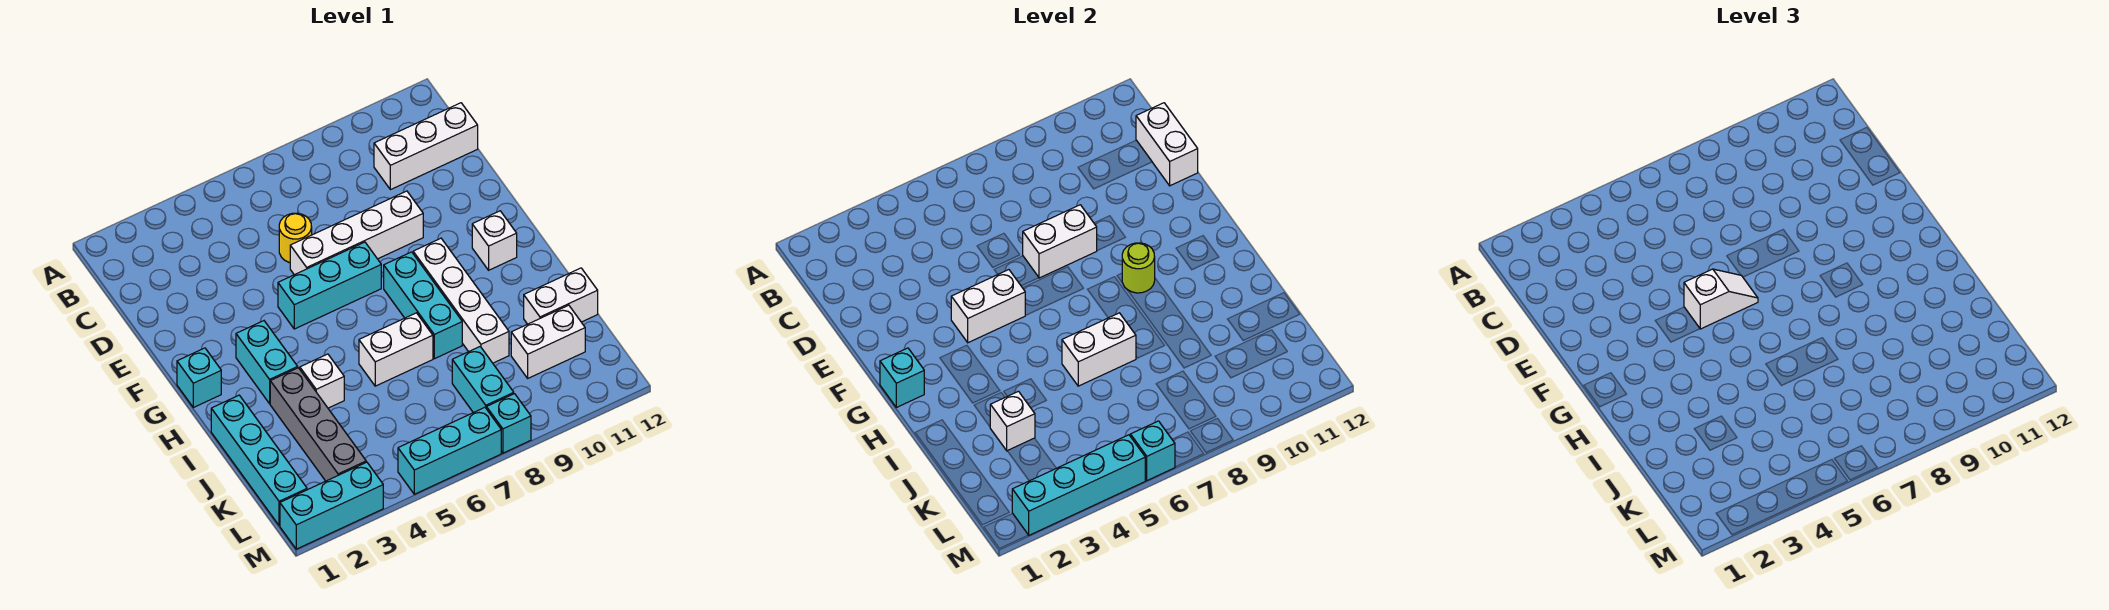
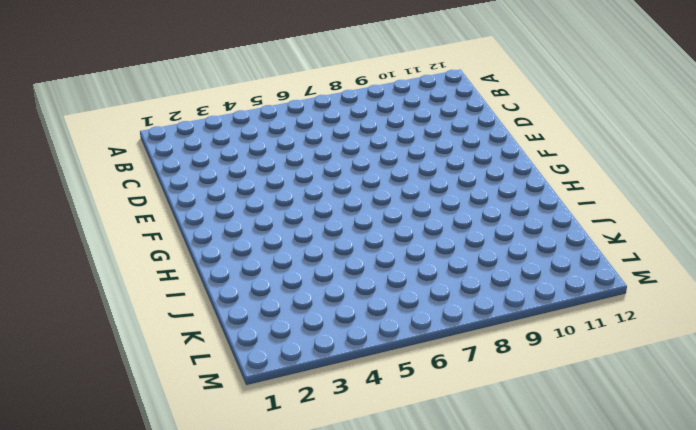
none -> white 1x3 brick [374,103,478,190]
none -> yellow 1x1 round brick [279,213,312,263]
none -> white 1x4 brick [290,191,423,275]

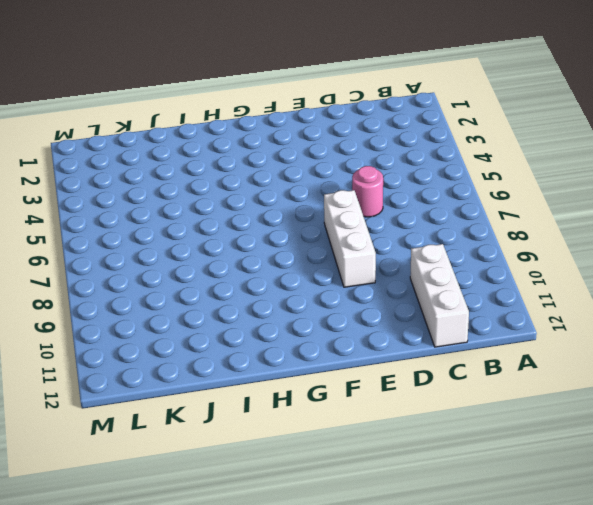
pink 1x1 round brick [352,166,383,217] -> yellow 1x1 round brick [279,213,312,263]
white 1x3 brick [324,190,376,287] -> white 1x4 brick [290,191,423,275]
none -> cyan 1x3 brick [278,242,381,329]
none -> cyan 1x1 brick [177,348,221,407]
none -> cyan 1x2 brick [236,321,298,404]

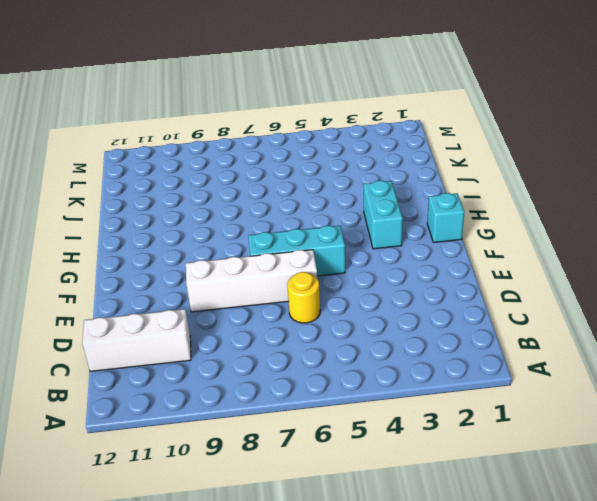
none -> cyan 1x3 brick [384,252,462,359]
none -> white 1x4 brick [413,238,509,363]
none -> white 1x1 brick [472,211,517,270]

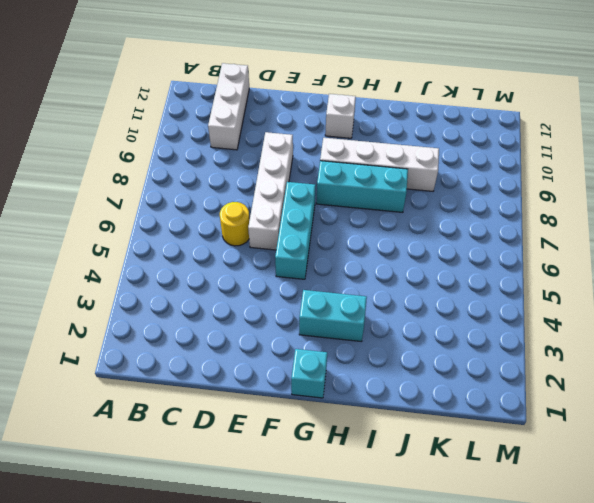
none -> cyan 1x4 brick [211,395,307,526]
none -> grey 1x4 brick [270,368,366,481]
none -> white 1x1 brick [300,354,344,408]

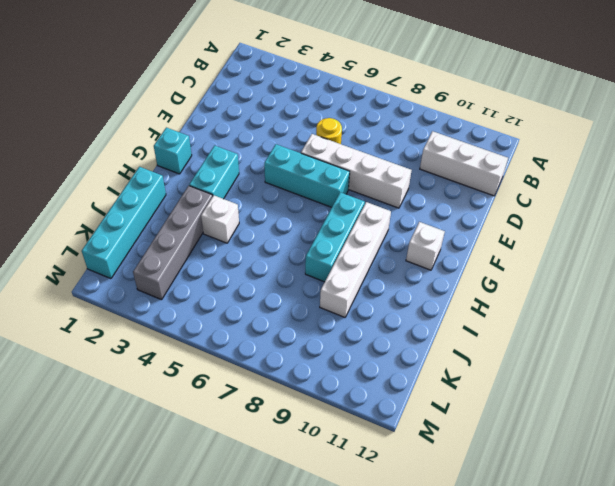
none -> white 1x2 brick [359,313,433,386]
none -> white 1x2 brick [524,268,598,324]
none -> cyan 1x2 brick [452,347,514,413]

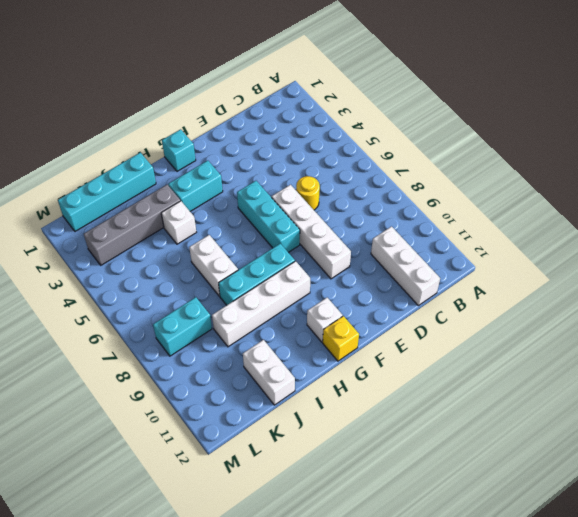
yellow 1x1 brick [323,316,359,361] -> none
none -> white 1x2 brick [511,305,585,378]
none -> cyan 1x3 brick [280,462,383,549]
none -> cyan 1x3 brick [398,407,501,494]

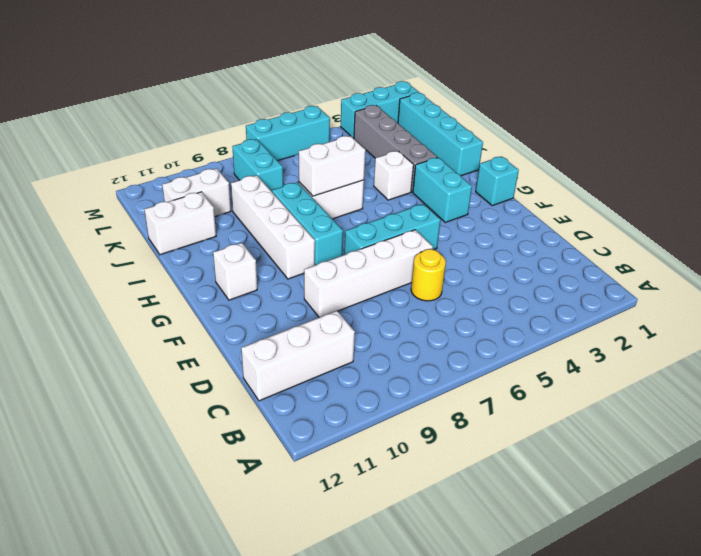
none -> cyan 1x1 brick [487,394,531,453]
none -> white 1x2 brick [1136,103,1198,186]
none -> white 1x2 brick [1023,205,1097,278]

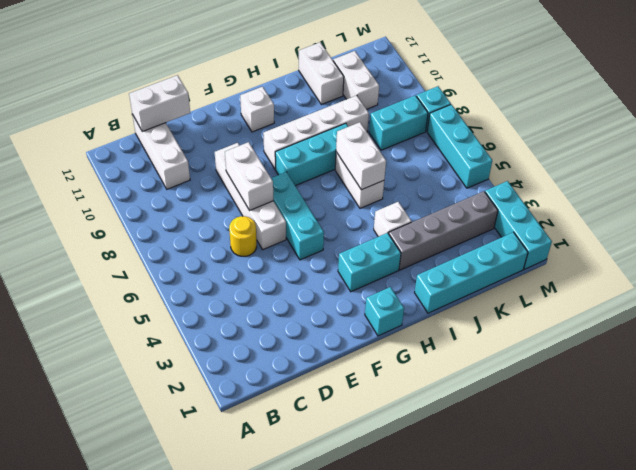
none -> white 1x2 brick [951,270,1025,343]
none -> cyan 1x1 brick [880,348,924,407]
none -> lime 1x1 round brick [1122,243,1155,293]

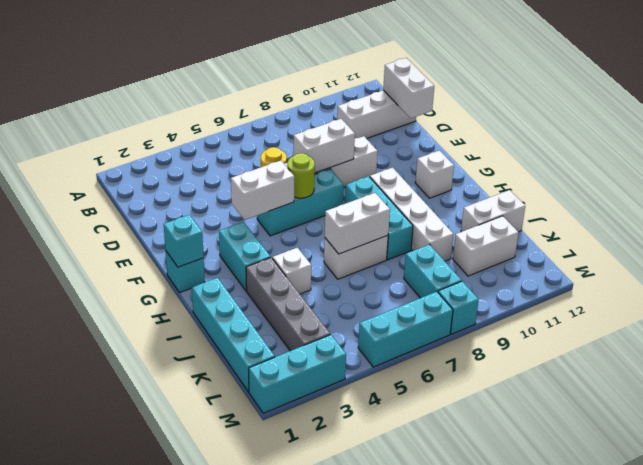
lime 1x1 round brick [287,153,315,198] -> lime 1x1 round brick moved to [1122,243,1155,293]
none -> white 1x1 brick [990,391,1035,451]
none -> cyan 1x4 brick [1012,435,1145,535]
none -> cyan 1x1 brick [1130,421,1175,480]

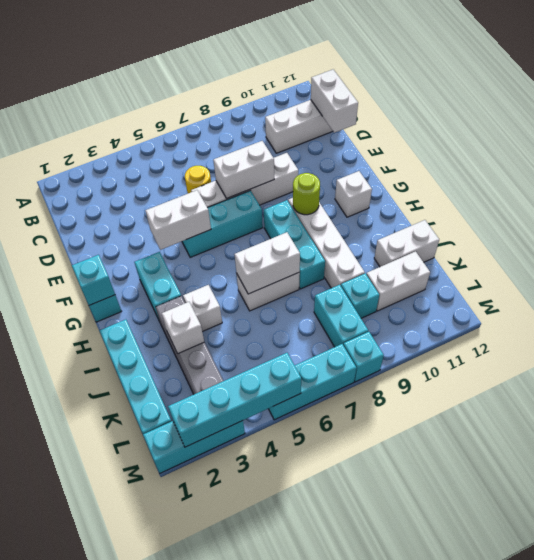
cyan 1x1 brick [341,273,379,318] -> cyan 1x1 brick moved to [1130,421,1175,480]
none -> white 1x2 slope [1684,269,1758,329]

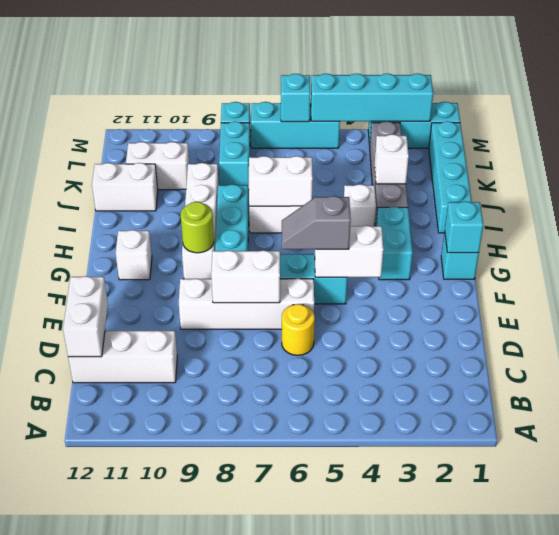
grey 1x2 slope [282,196,351,249] -> white 1x2 slope [1684,269,1758,329]

